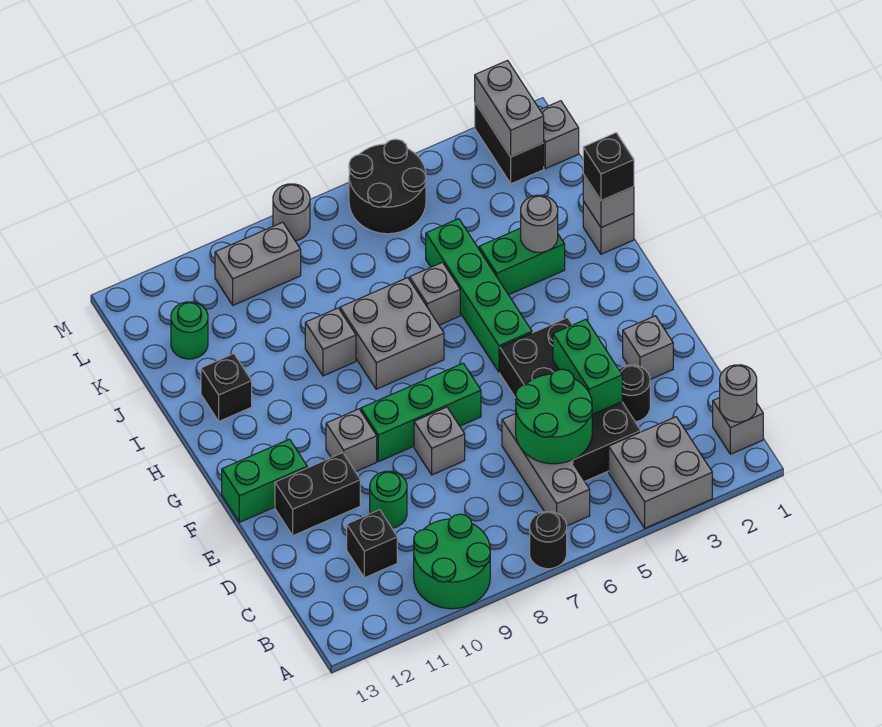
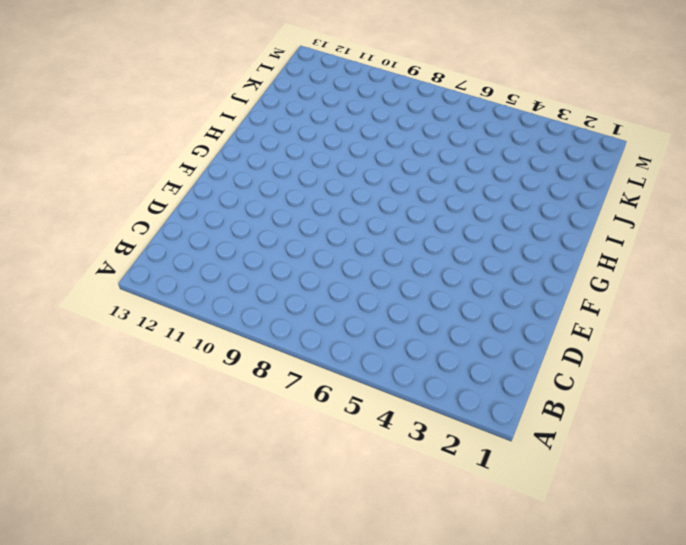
none -> grey 2x2 brick [609,417,712,528]
none -> black 1x1 round brick [530,512,567,569]
none -> green 2x2 round brick [414,514,490,609]
none -> grey 1x1 brick [713,398,763,454]

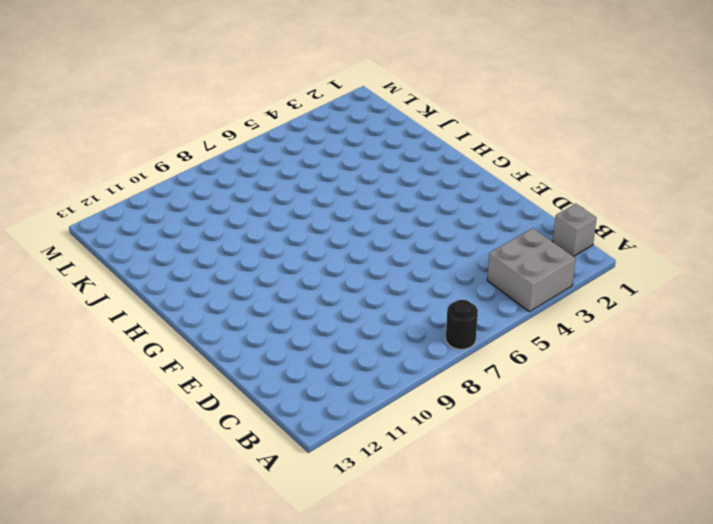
none -> green 2x2 round brick [414,514,490,609]
none -> grey 1x3 brick [502,414,590,526]
none -> black 2x4 brick [500,318,641,481]
none -> black 1x1 brick [347,510,397,578]

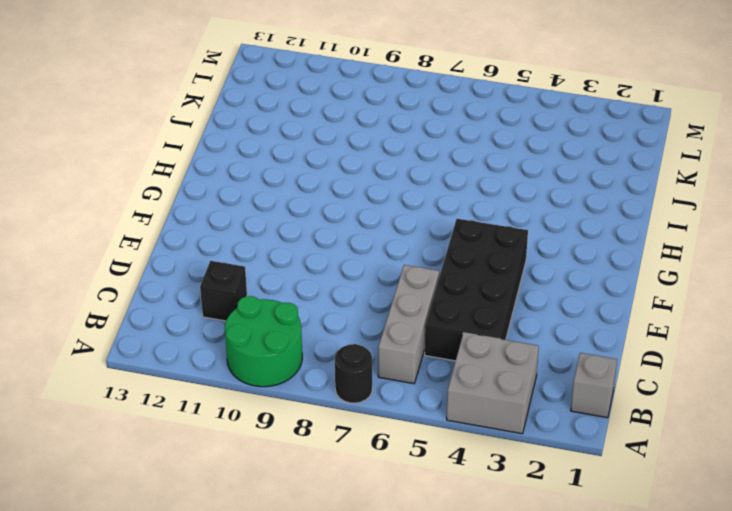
none -> black 1x1 round brick [619,365,650,422]
none -> green 1x1 round brick [370,471,407,528]
none -> grey 1x1 brick [623,316,673,379]
none -> grey 1x1 brick [414,407,465,475]

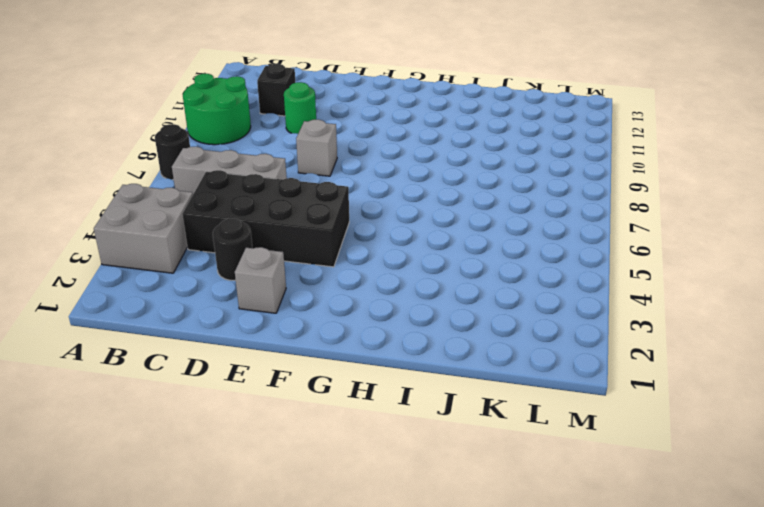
none -> grey 1x1 brick [713,398,763,454]
none -> black 1x2 brick [275,453,360,536]
none -> green 1x3 brick [361,363,481,462]
none -> grey 1x1 brick [326,409,377,472]

